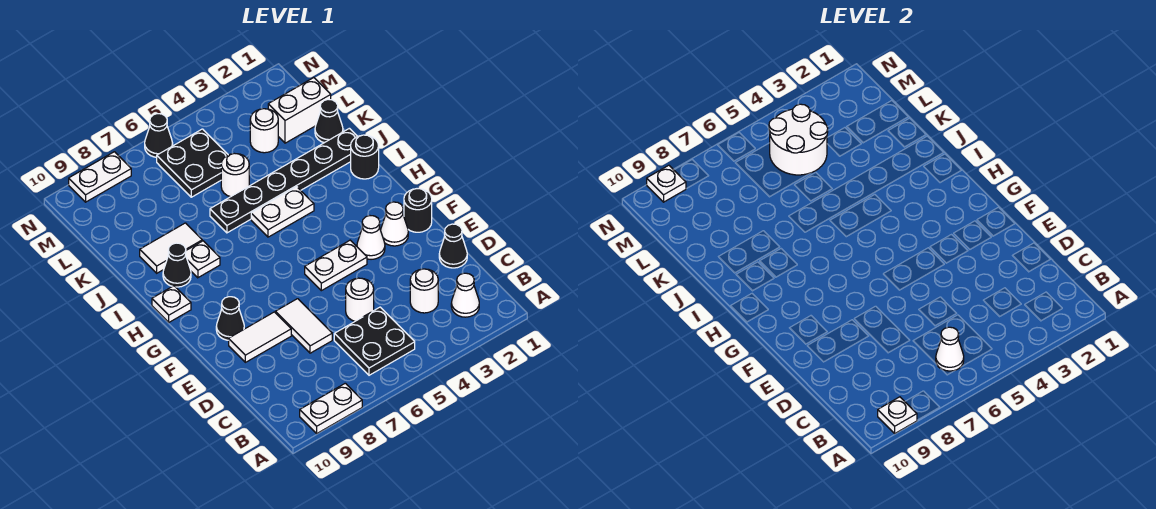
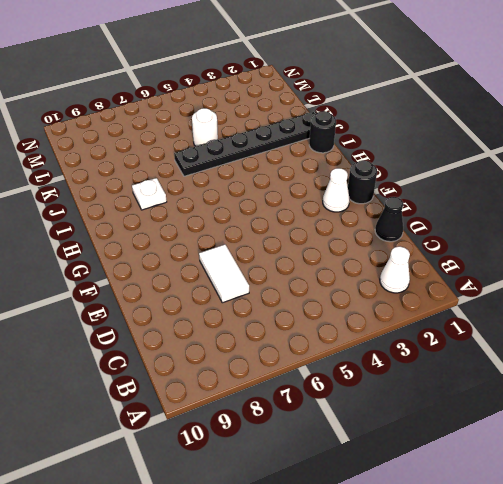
none -> white 1x2 plate [300,383,362,433]
none -> black 2x2 plate [334,307,415,375]
none -> white 1x1 round brick [410,269,438,313]
none -> white 1x1 round brick [346,278,374,321]

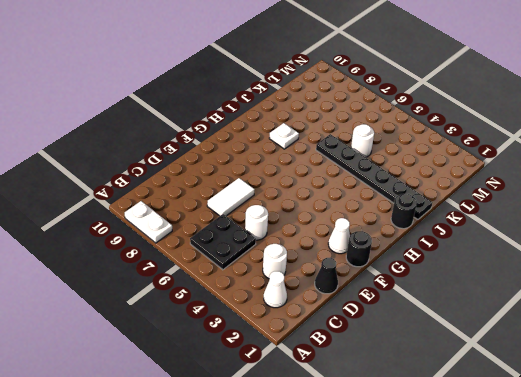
none -> white 1x2 tile [229,312,291,362]
none -> white 1x1 cone [357,216,385,259]
none -> white 1x2 plate [305,240,367,291]
none -> black 1x1 cone [216,297,244,340]

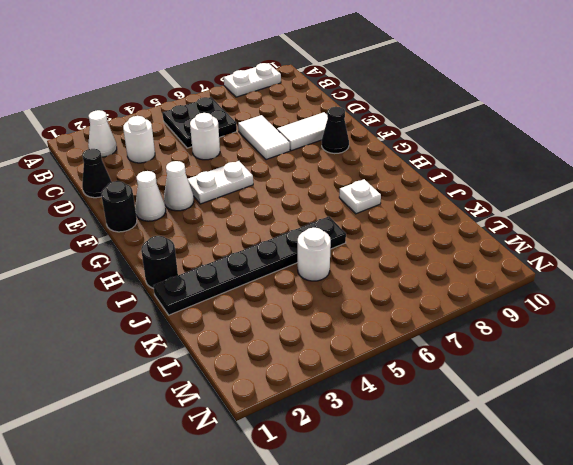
none -> white 1x1 plate [152,286,191,322]
none -> white 1x2 plate [251,187,314,237]
none -> black 1x1 cone [163,243,191,287]
none -> white 1x2 tile [140,223,202,273]

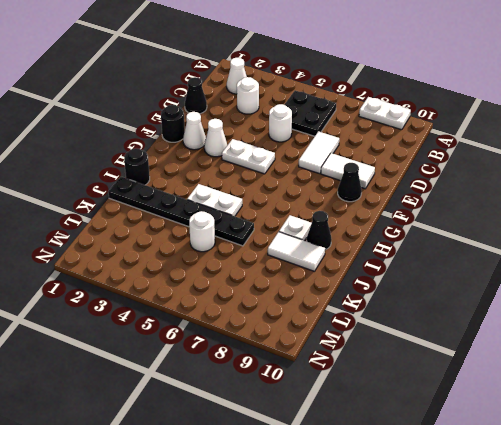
none -> white 1x1 plate [152,286,191,322]
none -> black 1x1 cone [315,99,343,143]
none -> white 1x2 brick [268,78,331,143]
none -> white 1x1 round brick [250,109,278,153]

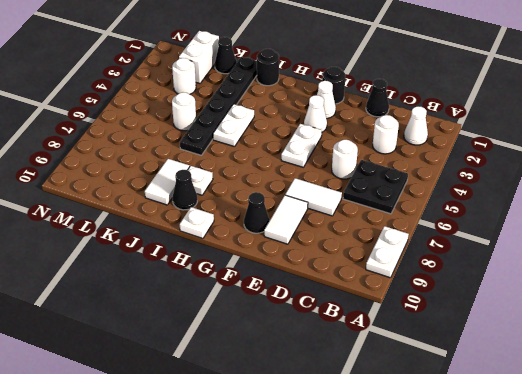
none -> black 2x2 plate [157,129,228,197]
none -> black 1x1 cone [145,114,173,157]
none -> white 1x2 plate [69,152,131,202]
none -> white 1x1 plate [878,397,917,433]

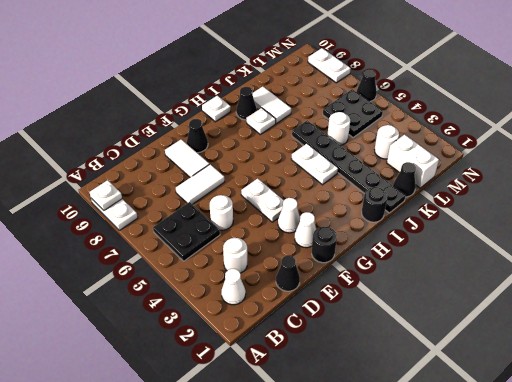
none -> white 1x1 cone [936,327,964,371]
none -> white 2x2 round brick [769,104,828,175]
none -> white 1x1 plate [647,165,686,202]

